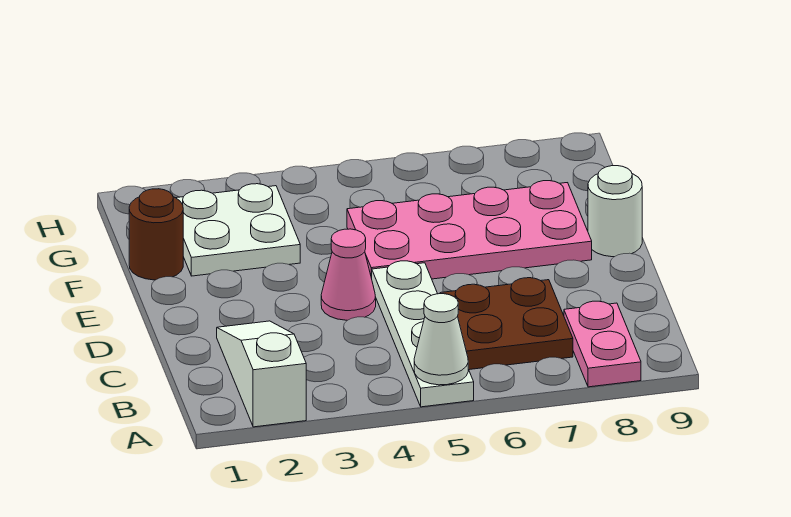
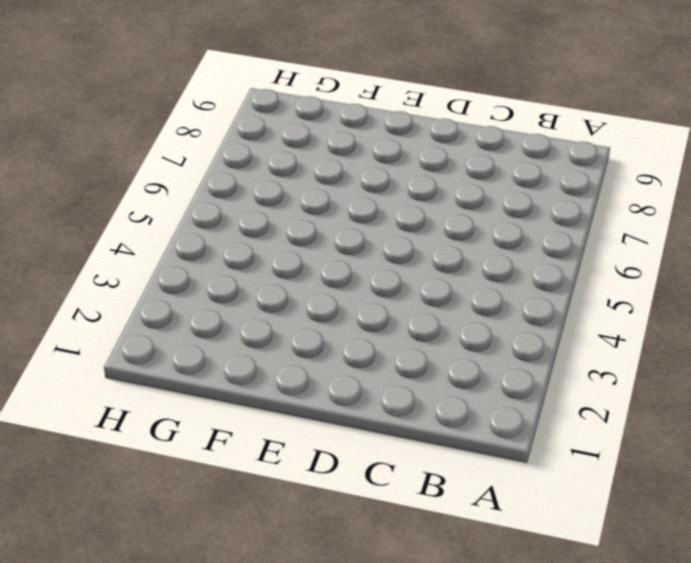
none -> white 1x3 slope [217,321,306,427]
none -> white 1x4 plate [372,261,474,407]

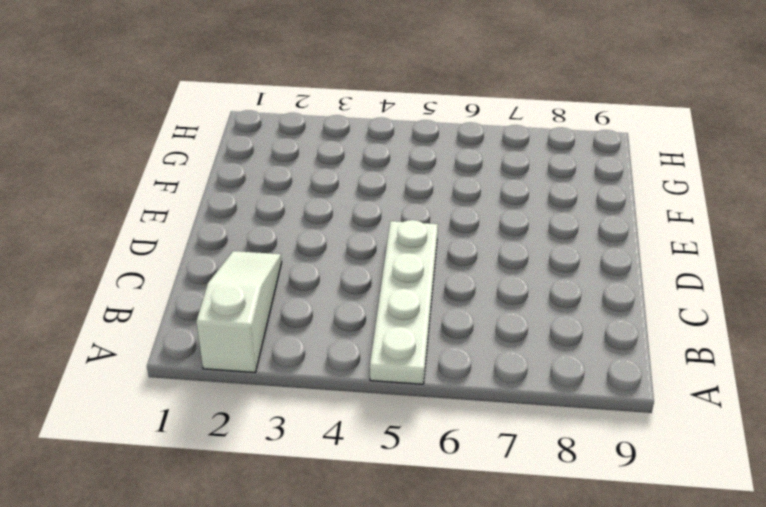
none -> pink 1x2 plate [564,301,641,387]
none -> brown 2x2 plate [440,278,573,370]

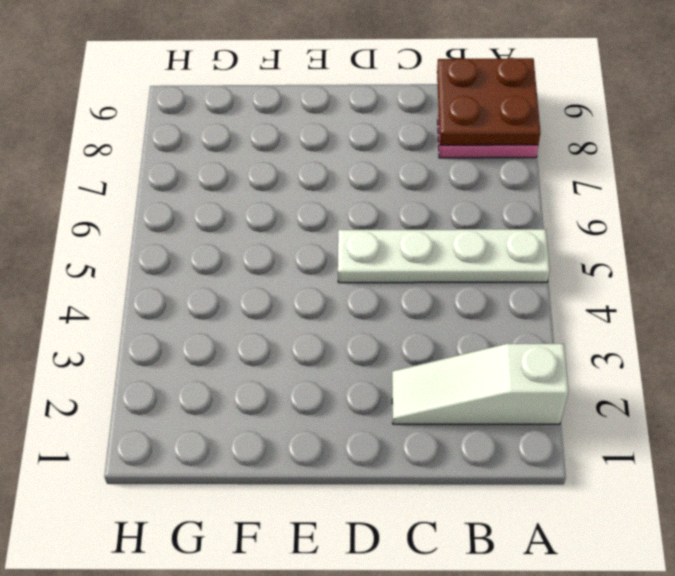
brown 2x2 plate [437,58,540,145] -> brown 2x2 plate moved to [440,278,573,370]
none -> pink 1x1 cone [321,229,376,320]
none -> pink 2x4 plate [347,181,592,279]

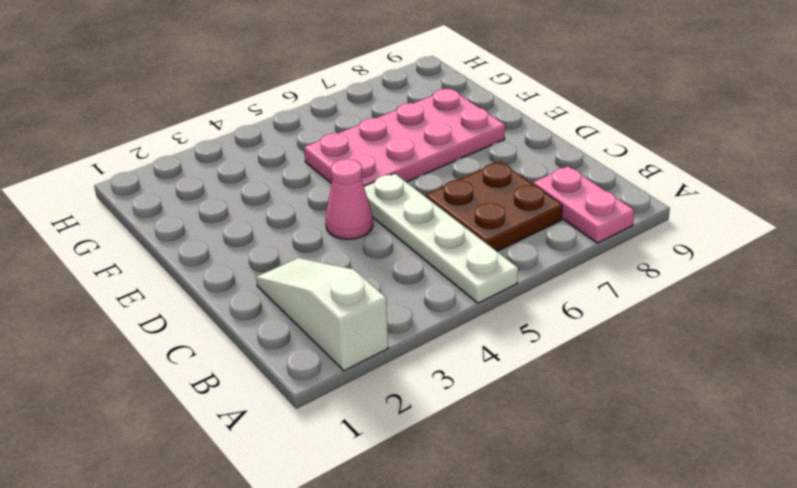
none -> white 1x1 round brick [588,166,642,257]
none -> brown 1x1 round brick [129,189,183,280]

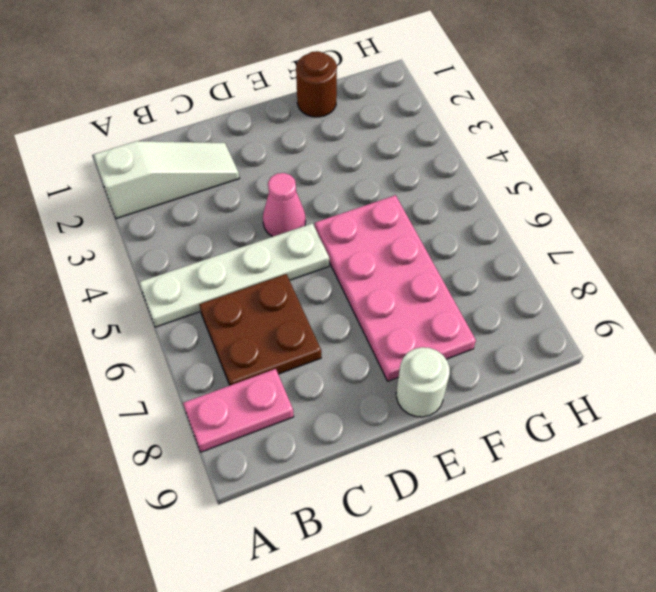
none -> white 2x2 plate [176,184,300,276]
none -> white 1x1 cone [414,294,468,385]

